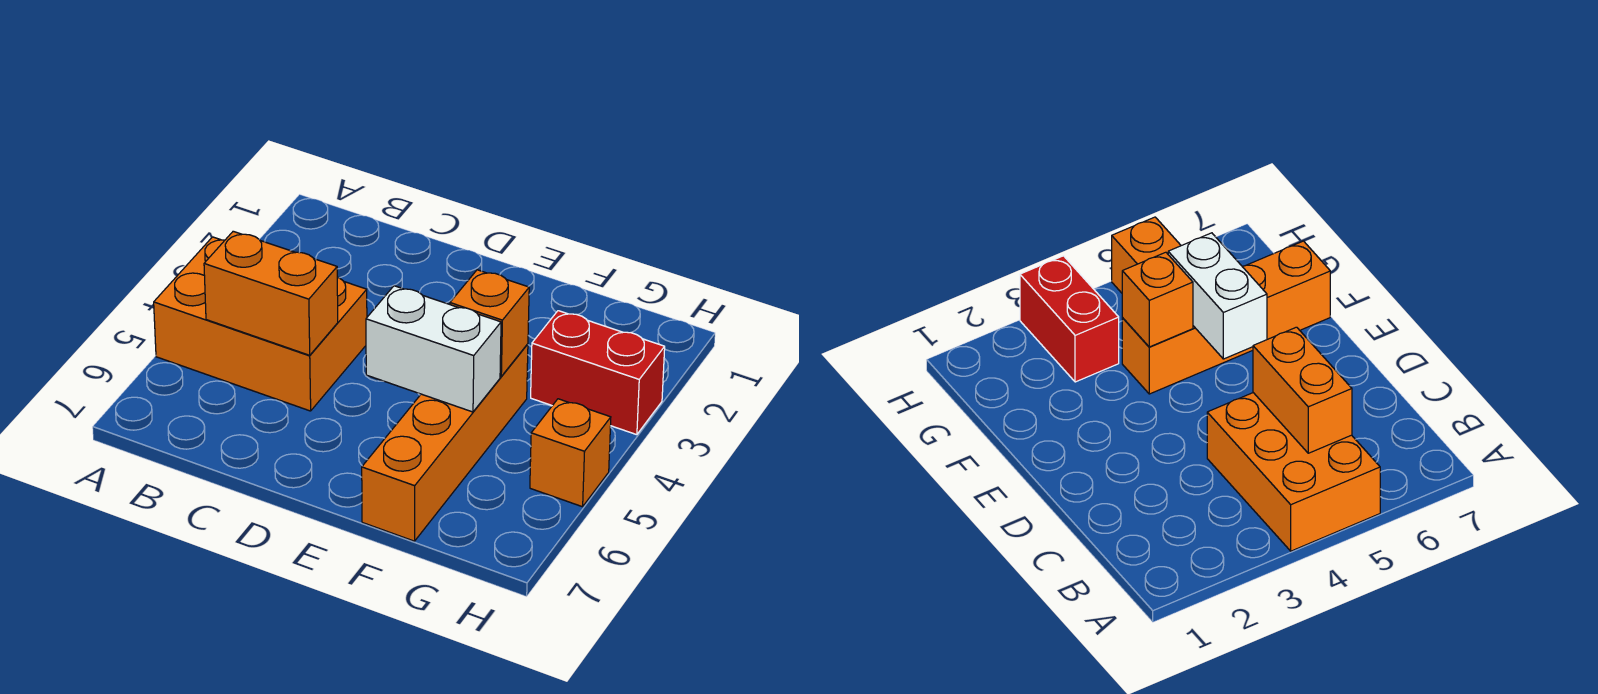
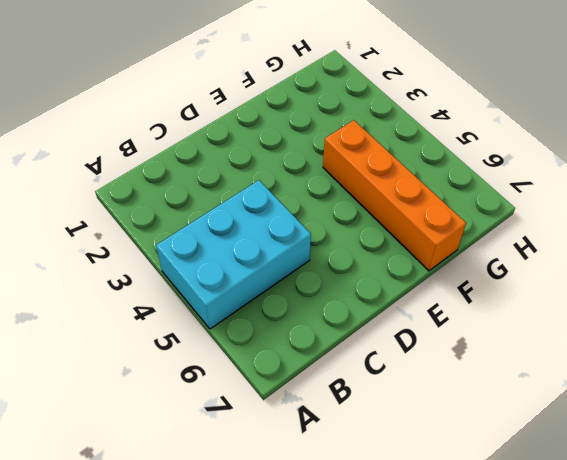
cyan 2x3 brick [156,180,311,329] -> orange 2x3 brick [154,237,367,411]
none -> red 1x2 brick [531,311,665,435]
none -> orange 1x1 brick [530,399,611,507]

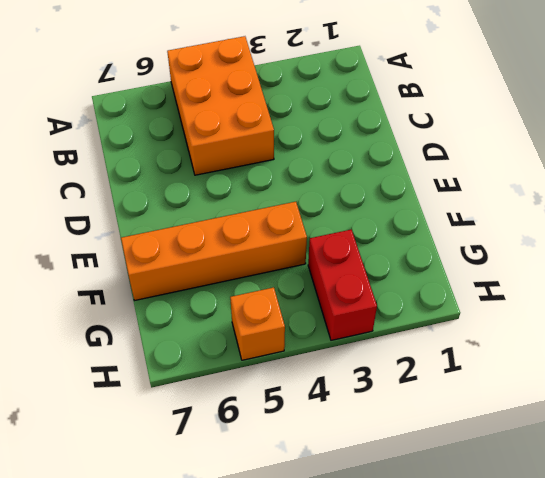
none -> orange 1x2 brick [204,231,338,355]
none -> white 1x2 brick [366,286,501,412]

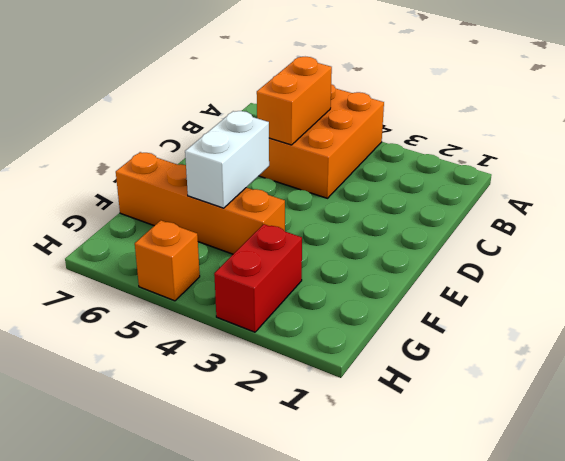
none -> orange 1x1 brick [450,270,529,376]

